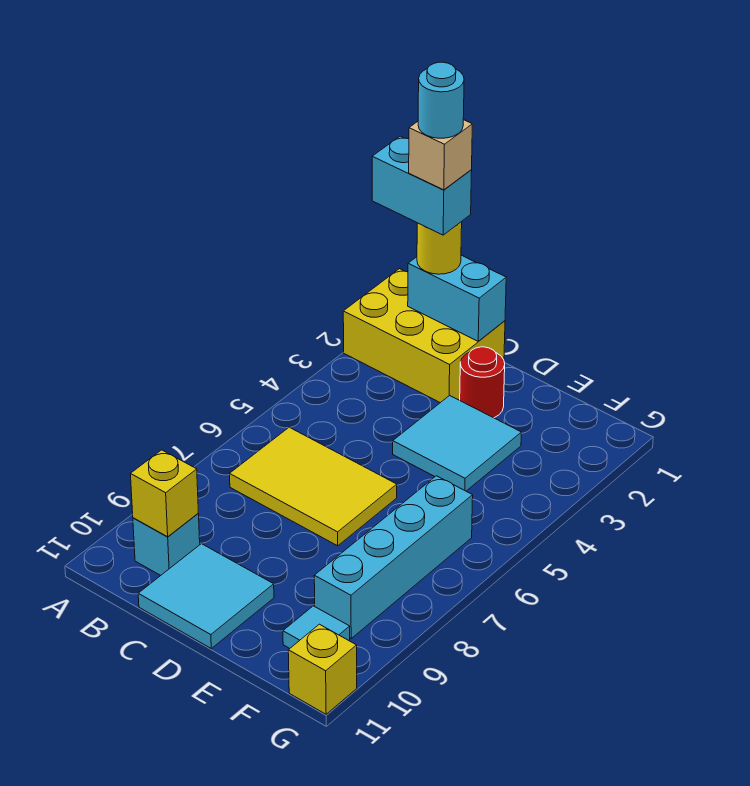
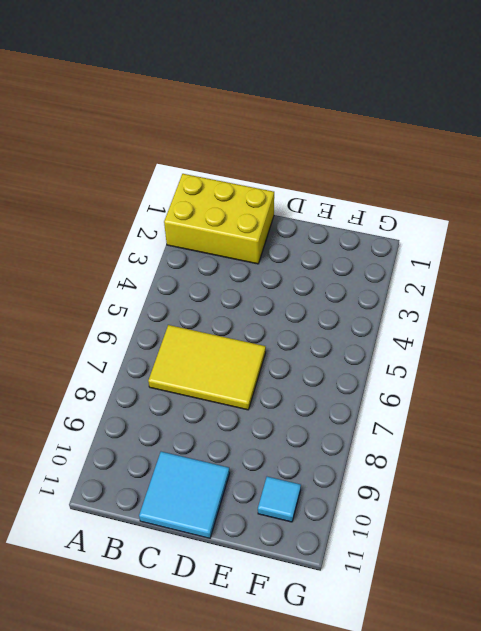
none -> cyan 1x1 brick [133,514,200,576]
none -> red 1x1 round brick [460,347,505,418]
none -> cyan 2x2 tile [393,395,521,491]

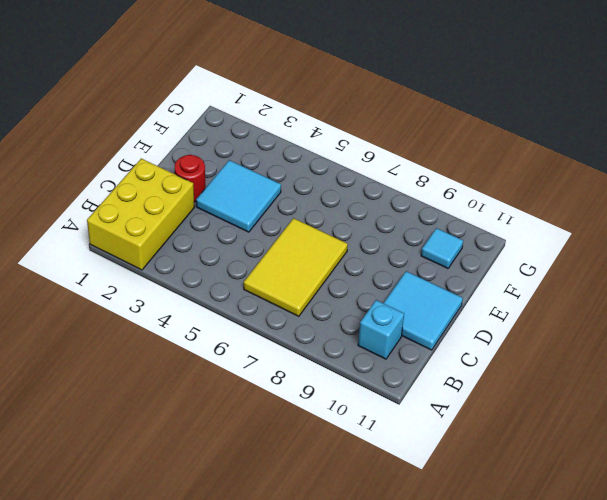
none -> cyan 1x4 brick [314,476,473,638]
none -> yellow 1x1 brick [288,624,357,714]
none -> cyan 1x2 brick [408,255,506,341]

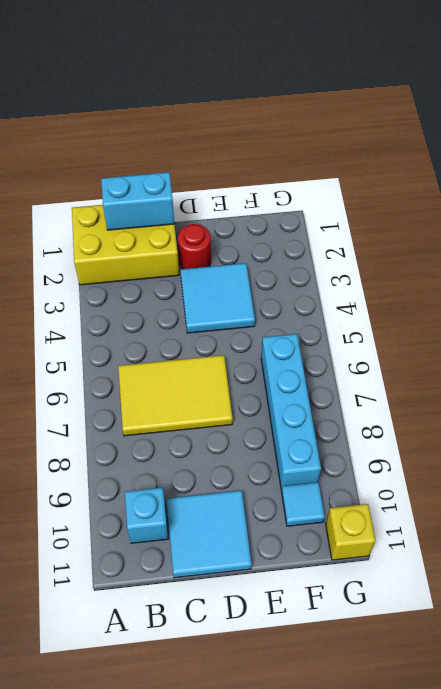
none -> yellow 1x1 brick [131,450,198,537]
none -> yellow 1x1 round brick [417,222,462,274]
none -> cyan 1x2 brick [372,136,472,235]

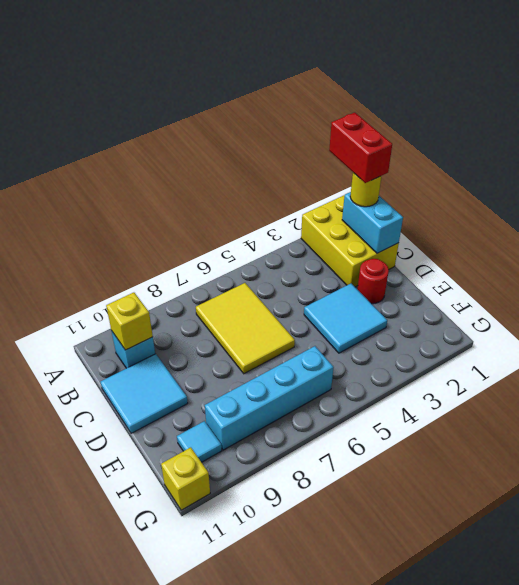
red 1x2 brick [329,113,392,183] -> cyan 1x2 brick [372,136,472,235]
none -> tan 1x1 brick [409,120,472,190]
none -> cyan 1x1 round brick [418,62,464,138]

